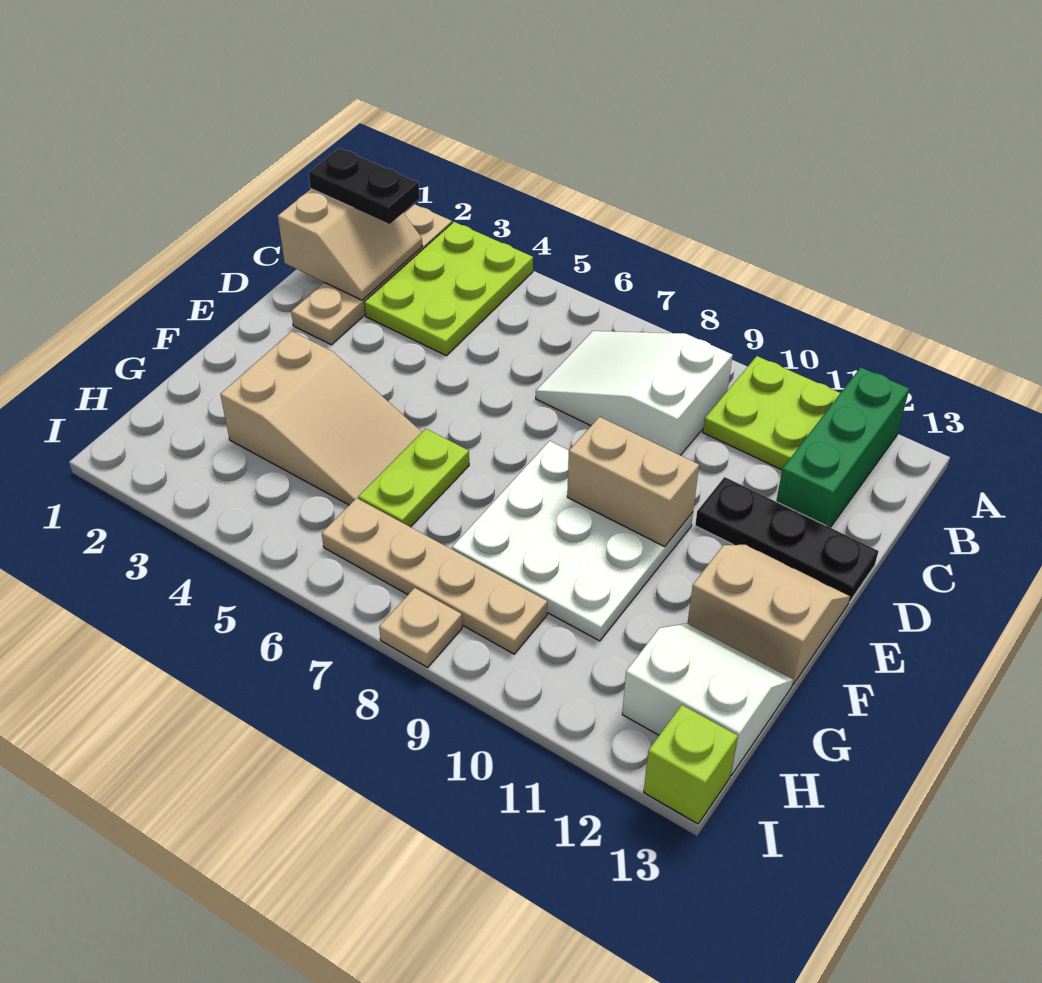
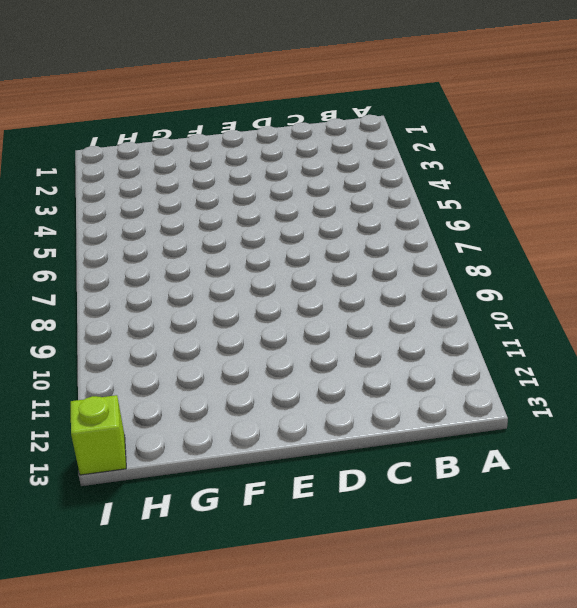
none -> tan 1x4 plate [291,204,452,345]
none -> lime 2x3 plate [364,222,533,356]
none -> lime 2x2 plate [703,356,840,470]

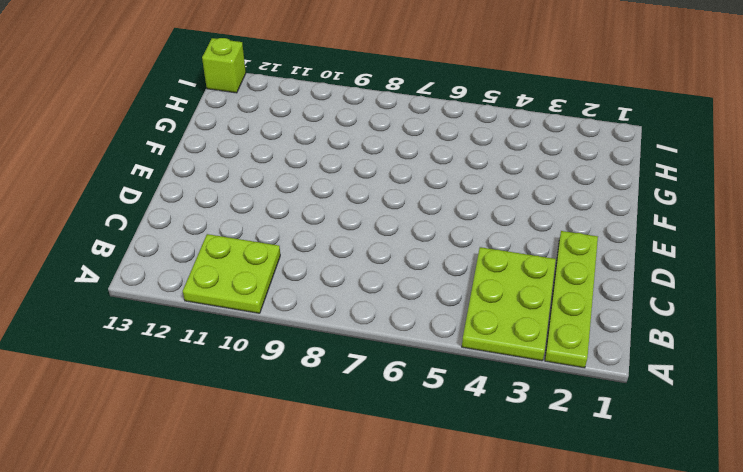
lime 1x4 plate [545,231,598,368] -> tan 1x4 plate [291,204,452,345]
none -> green 1x3 brick [776,367,909,528]
none -> white 2x3 slope [536,331,733,455]
none -> black 1x3 plate [695,477,878,602]

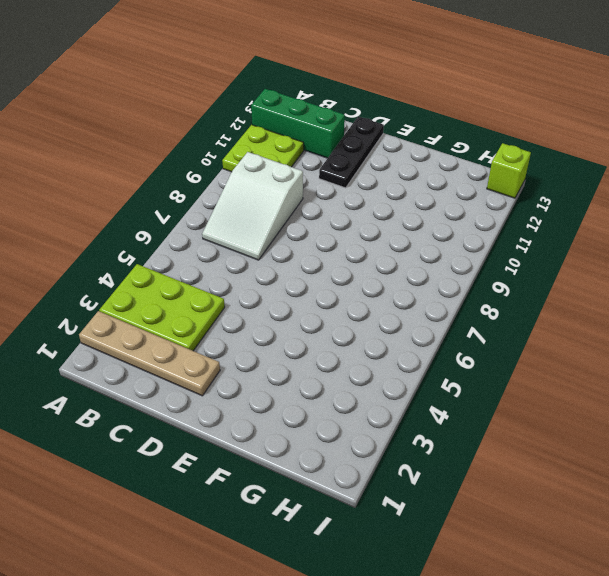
none -> white 3x3 plate [452,441,693,641]
none -> tan 2x2 slope [688,545,850,685]
none -> tan 2x3 slope [220,331,422,505]

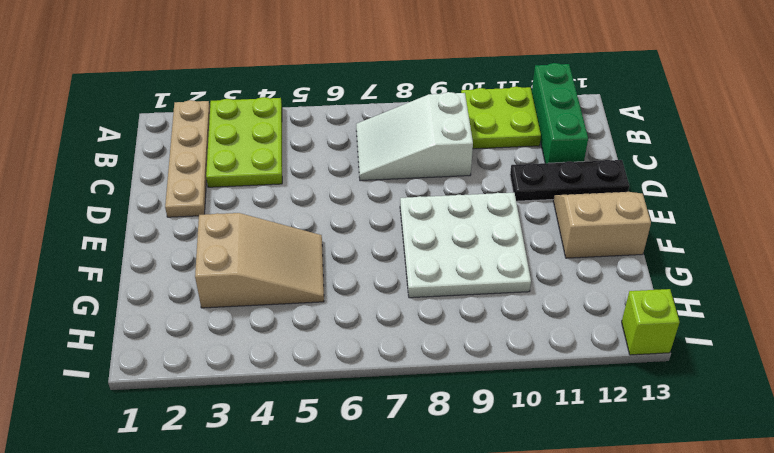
none -> lime 1x2 plate [358,429,469,527]
none -> white 2x2 slope [622,623,793,775]
none -> tan 1x4 plate [322,498,547,654]

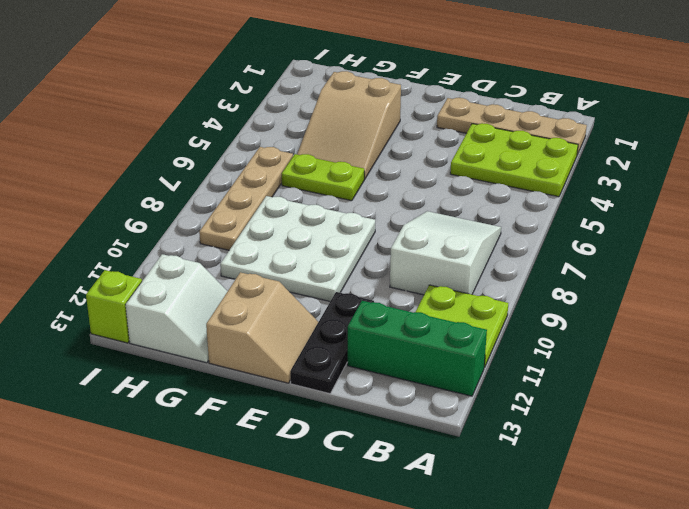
none -> tan 1x1 plate [379,588,462,667]
none -> tan 2x2 slope [278,189,422,300]
none -> tan 1x2 brick [567,417,699,547]

